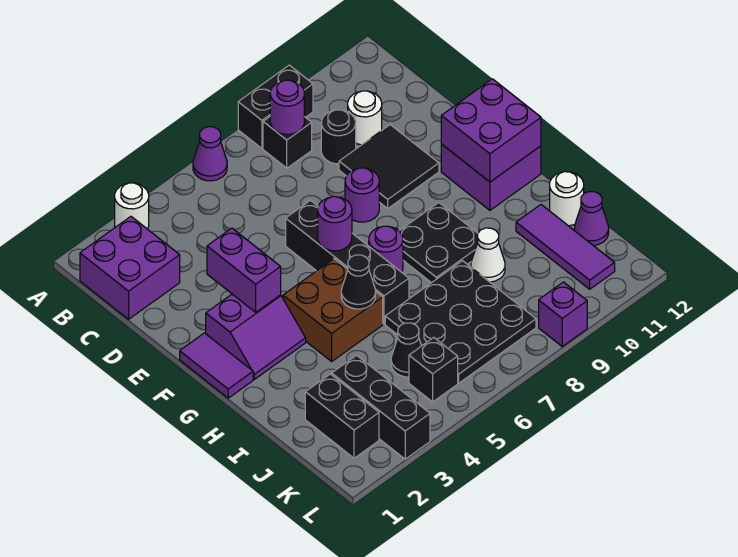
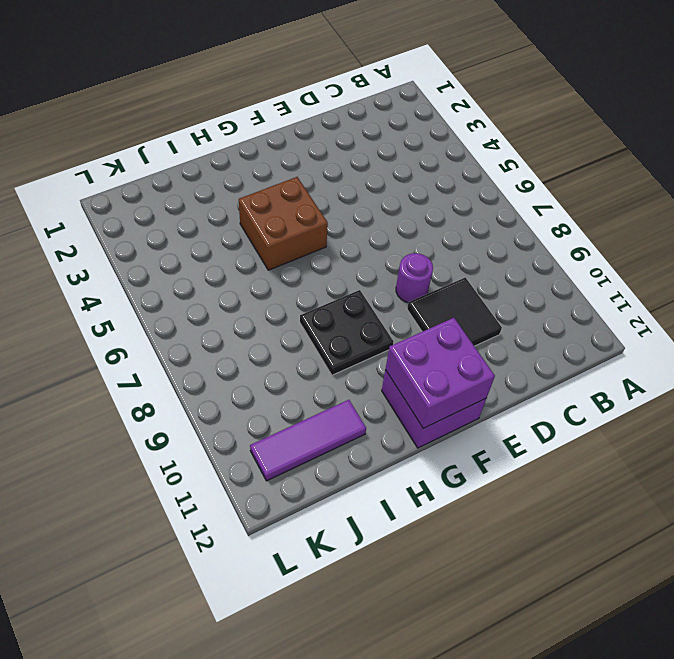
none -> white 1x1 round brick [115,183,149,229]
none -> purple 1x1 cone [193,127,227,181]
none -> black 1x2 brick [238,65,313,148]
none -> purple 2x2 brick [80,217,180,319]

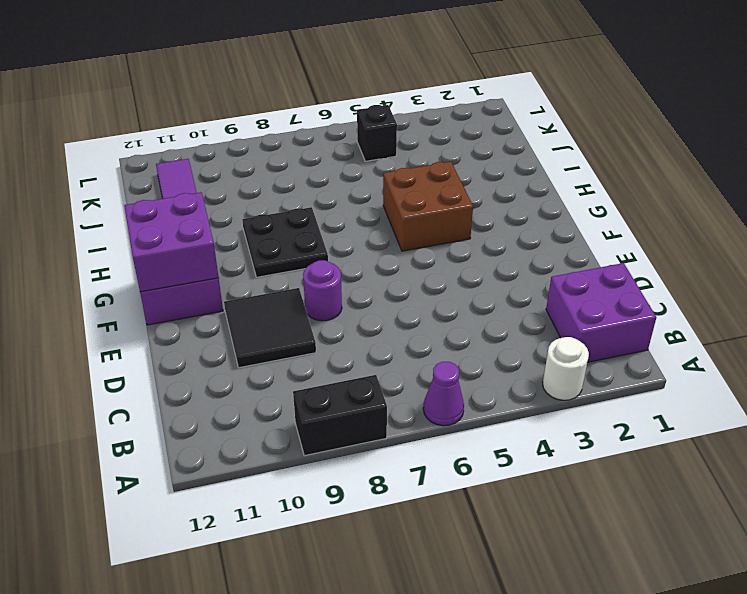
none -> black 1x1 brick [263,117,312,168]
none -> black 1x1 round brick [321,110,356,164]
none -> white 1x1 round brick [348,91,382,145]
none -> black 1x4 brick [286,200,409,324]

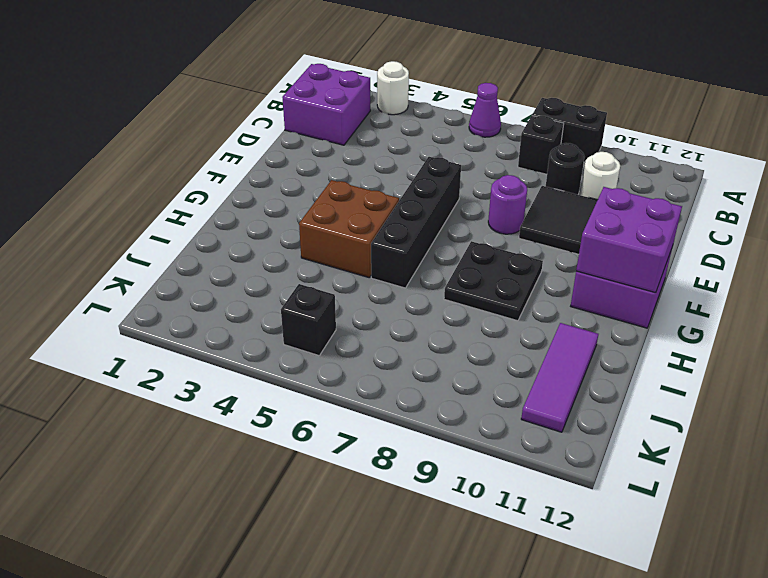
none -> purple 1x2 tile [180,333,253,398]
none -> purple 2x2 slope [206,294,306,379]
none -> purple 1x1 round brick [369,226,403,272]
none -> black 3x3 plate [385,261,536,383]

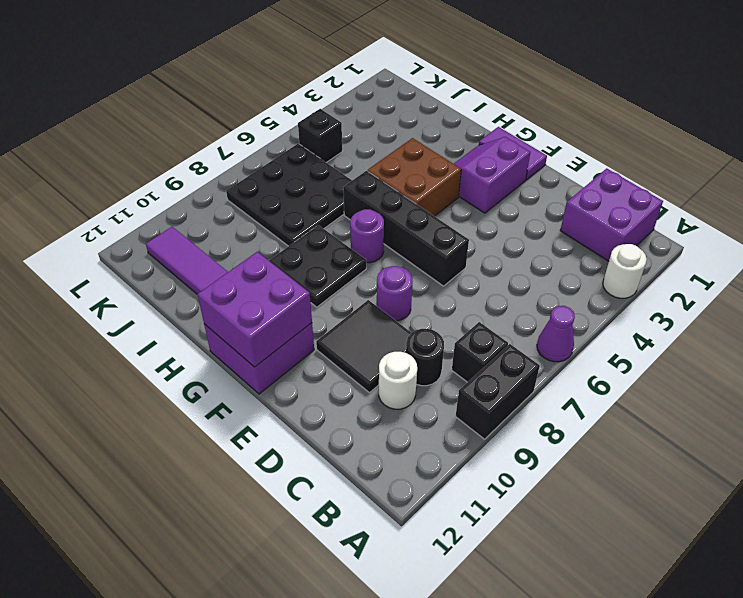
none -> white 1x1 cone [471,228,505,282]
none -> white 1x1 round brick [550,172,584,226]
none -> black 1x2 brick [305,374,379,458]
none -> black 1x3 brick [332,355,430,459]

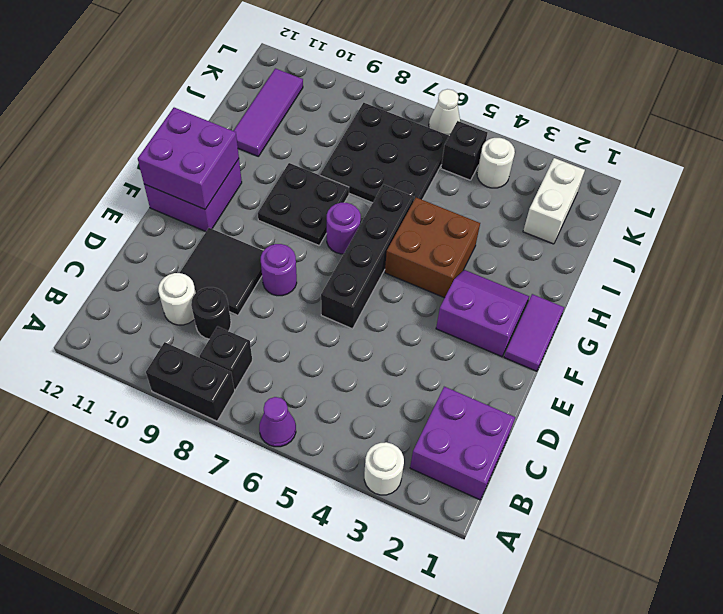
white 1x2 brick [523,158,585,244] -> black 1x2 brick [305,374,379,458]
white 1x1 round brick [477,138,515,188] -> white 1x1 round brick moved to [550,172,584,226]
white 1x1 cone [429,89,460,135] -> white 1x1 cone moved to [471,228,505,282]
none -> black 1x3 brick [332,355,430,459]
none -> black 1x1 cone [391,323,421,377]
none -> purple 1x1 cone [574,192,609,246]
none -> purple 1x1 brick [539,282,587,346]

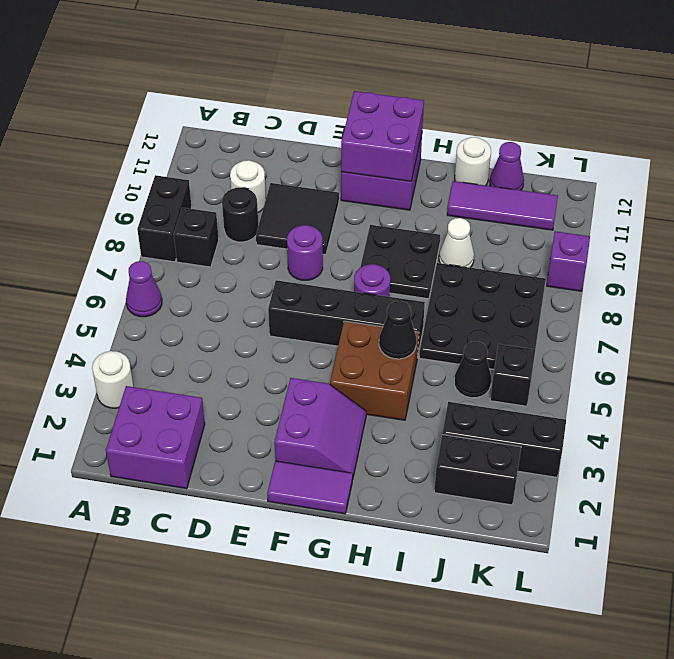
none -> purple 1x1 round brick [270,80,304,134]
none -> purple 1x2 brick [207,228,281,312]
none -> purple 1x1 round brick [318,197,352,251]

